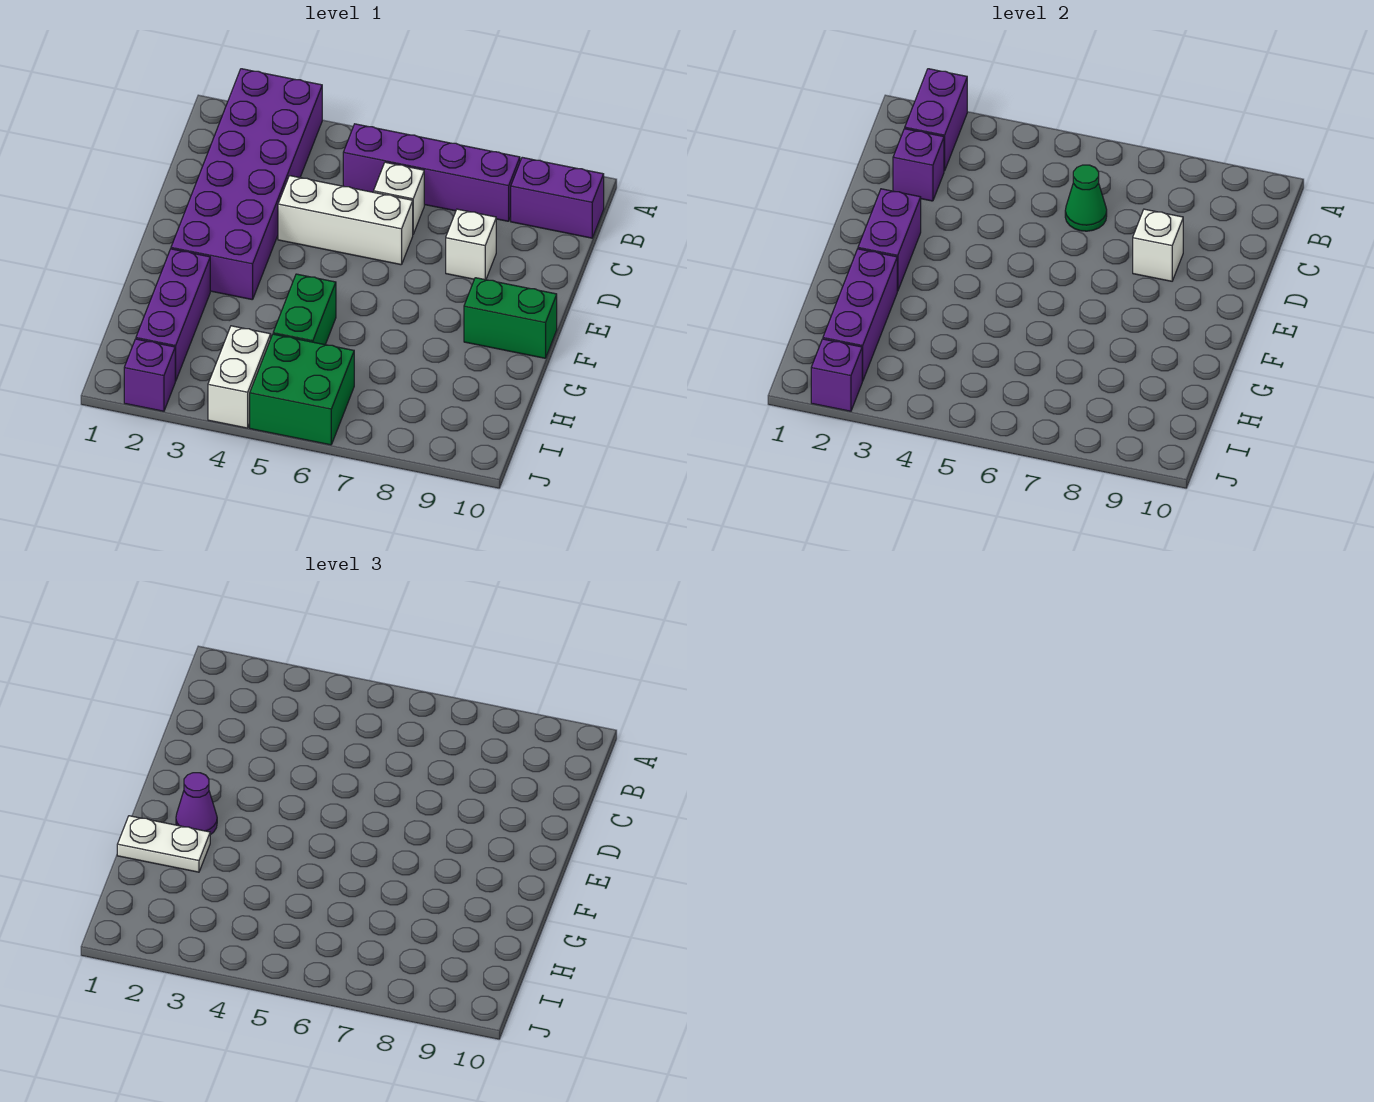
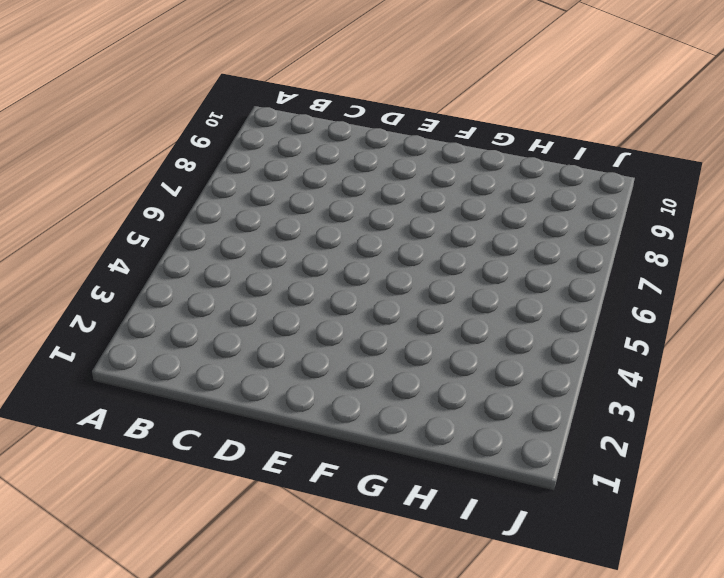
none -> purple 2x6 brick [171,69,322,300]
none -> purple 1x4 brick [343,124,520,221]
none -> purple 1x2 brick [511,157,604,238]

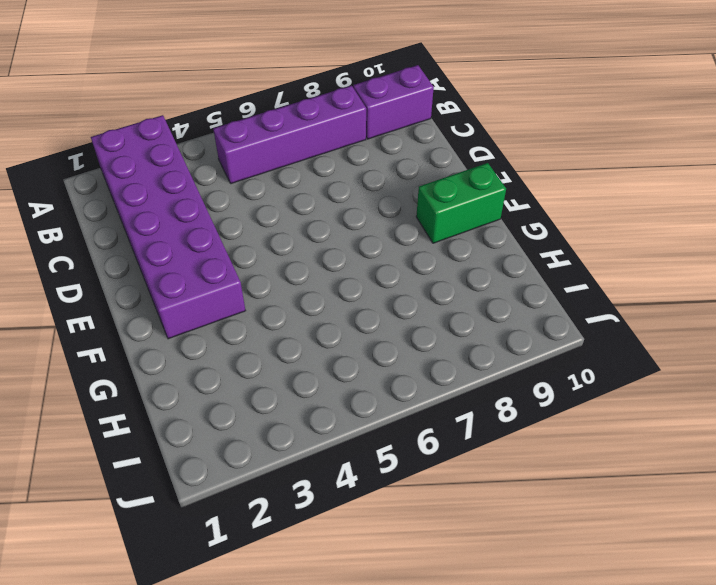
none -> white 1x1 brick [374,162,424,234]
none -> white 1x3 brick [278,176,413,265]
none -> white 1x1 brick [446,209,496,280]

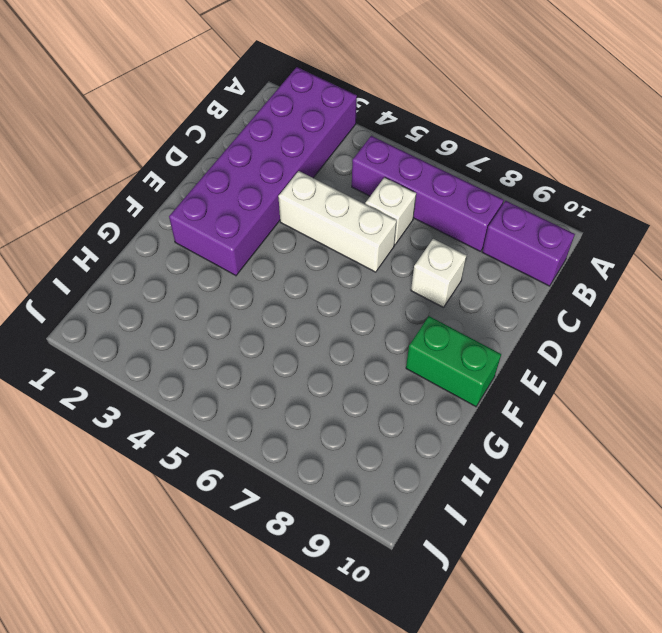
none -> purple 1x3 brick [136,249,210,381]
none -> green 1x2 brick [273,274,336,345]
none -> white 1x2 brick [208,326,271,428]

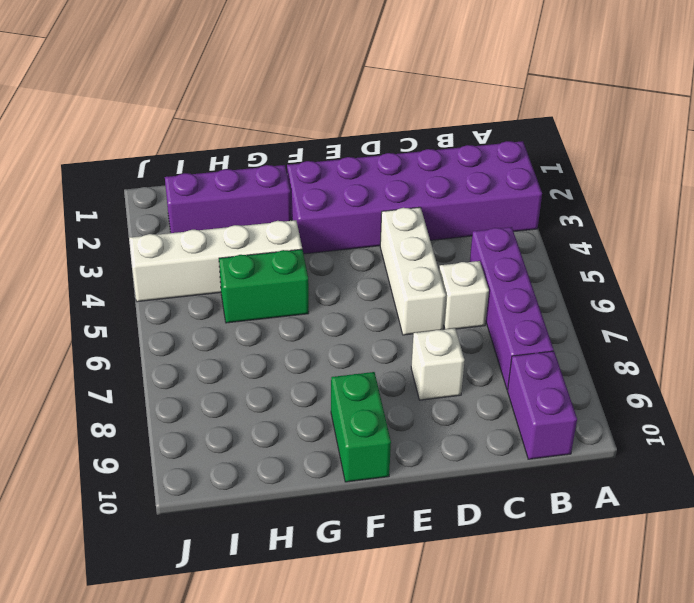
white 1x4 brick [129,220,302,302] -> white 1x2 brick [208,326,271,428]
none -> green 2x2 brick [250,334,354,445]
none -> purple 1x1 brick [124,339,175,411]
none -> purple 1x2 brick [905,69,967,171]

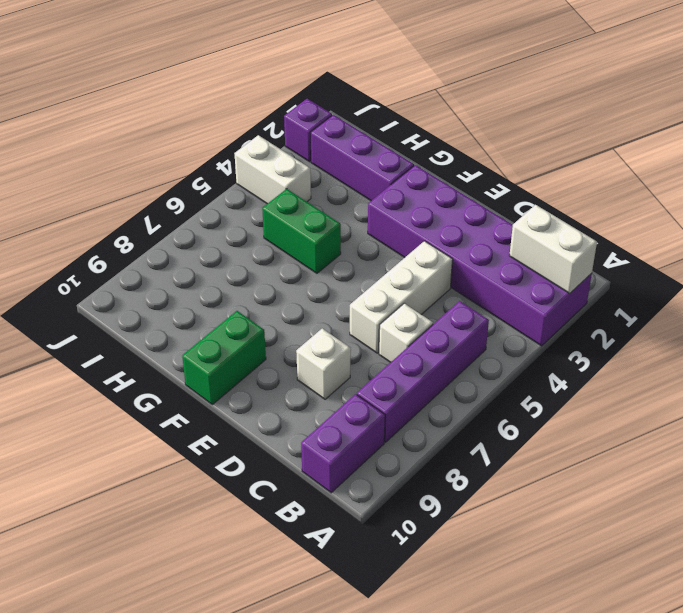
white 1x2 brick [509,205,597,293] -> purple 1x2 brick [905,69,967,171]
none -> green 2x2 brick [250,334,354,445]
none -> purple 1x1 brick [893,129,944,201]
none -> green 1x1 cone [1065,165,1107,231]

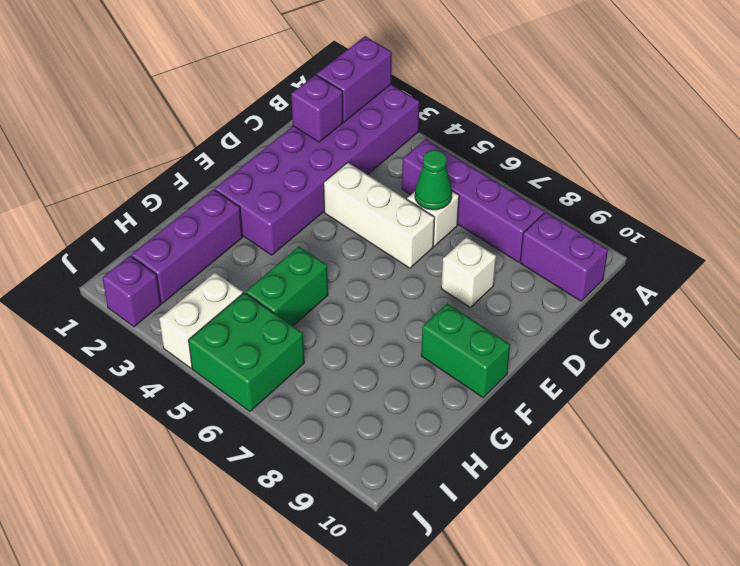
none -> white 1x1 brick [1133,209,1183,281]
none -> purple 1x2 brick [858,189,921,291]
none -> purple 1x3 brick [823,249,897,381]

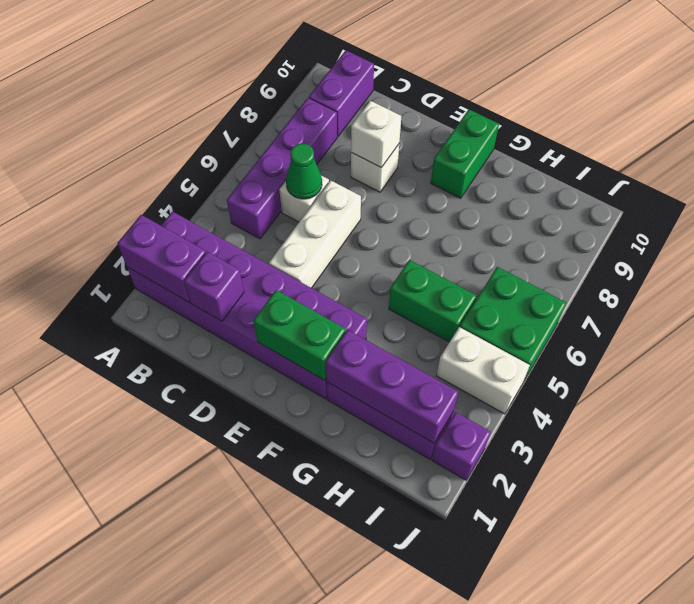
green 1x2 brick [254,290,346,380] -> purple 1x2 brick [858,189,921,291]
none -> purple 1x1 brick [811,339,862,411]
none -> purple 1x1 cone [176,773,217,835]
none -> white 1x2 plate [117,816,210,872]

